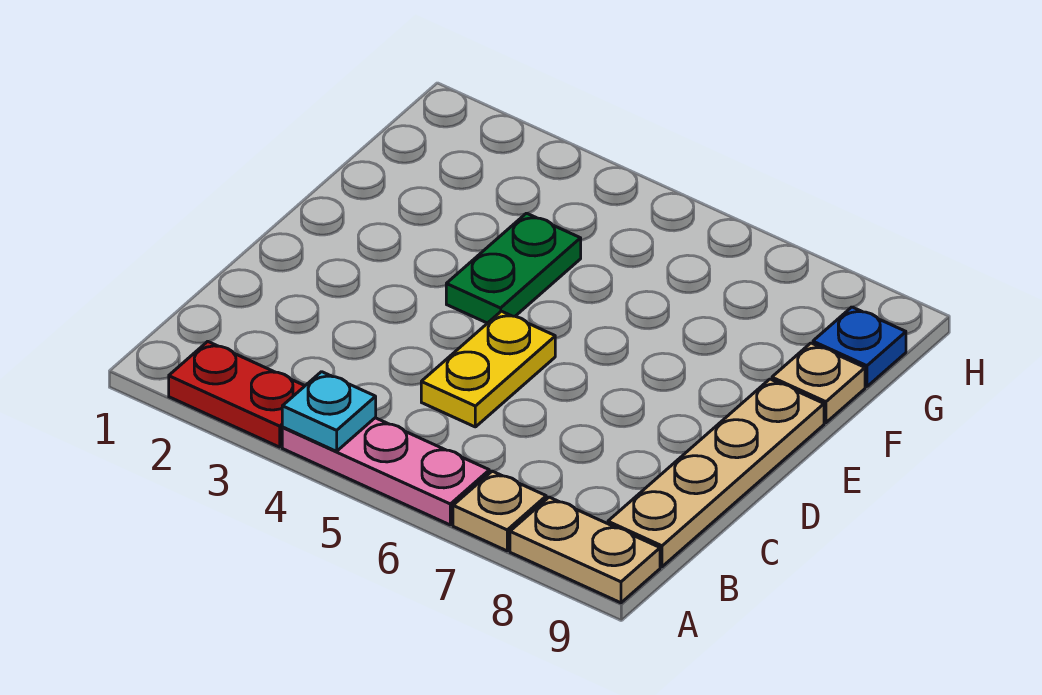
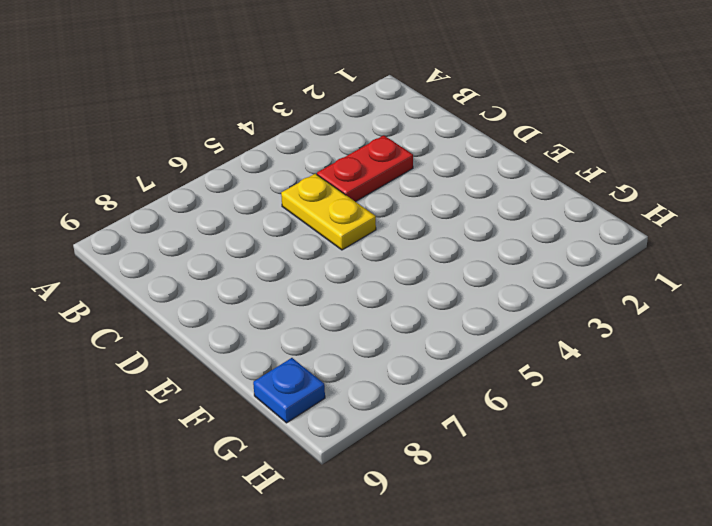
red 1x2 plate [317,135,413,202] -> red 1x2 plate moved to [169,341,304,447]
none -> pink 1x3 plate [282,418,489,525]
none -> tan 1x1 plate [453,471,546,551]

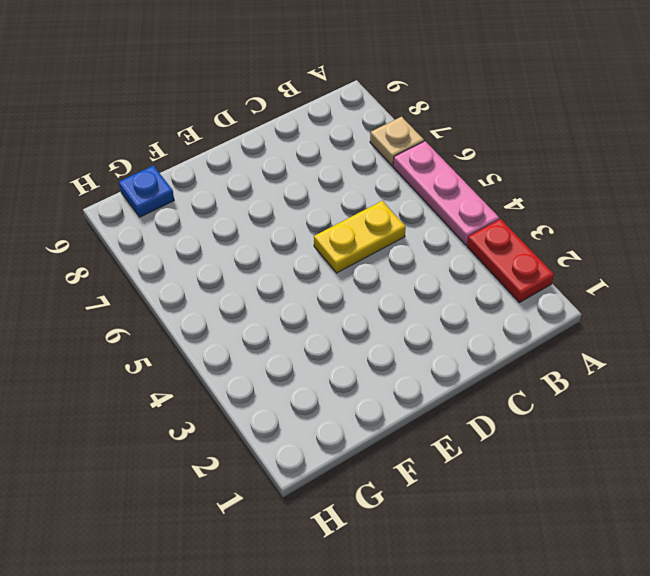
none -> tan 1x2 plate [510,497,660,603]
none -> tan 1x4 plate [608,379,824,567]

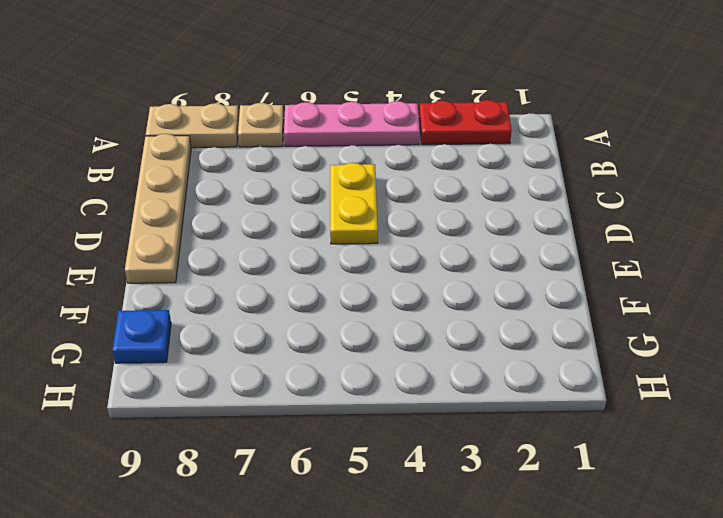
none -> green 1x2 plate [446,213,581,323]
none -> tan 1x1 plate [772,343,865,423]

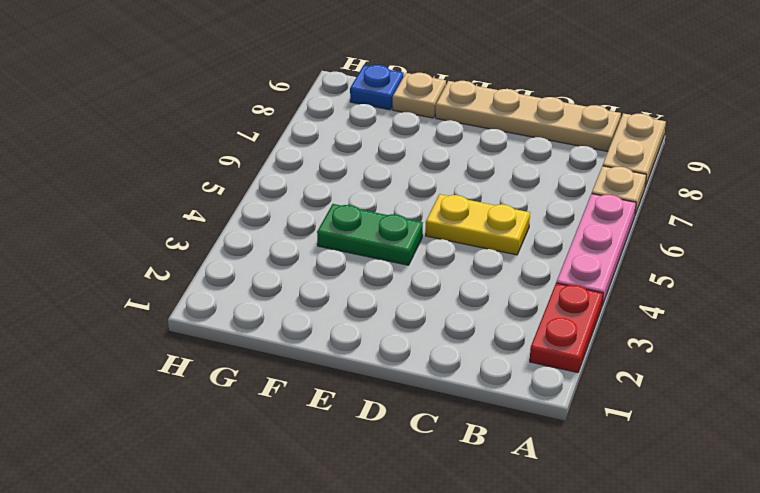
none -> cyan 1x1 plate [282,372,376,451]

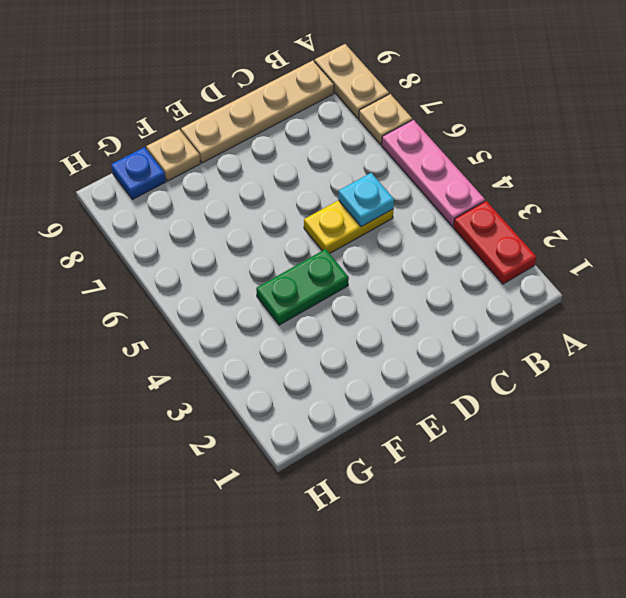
cyan 1x1 plate [338,173,394,227] -> cyan 1x1 plate moved to [282,372,376,451]

